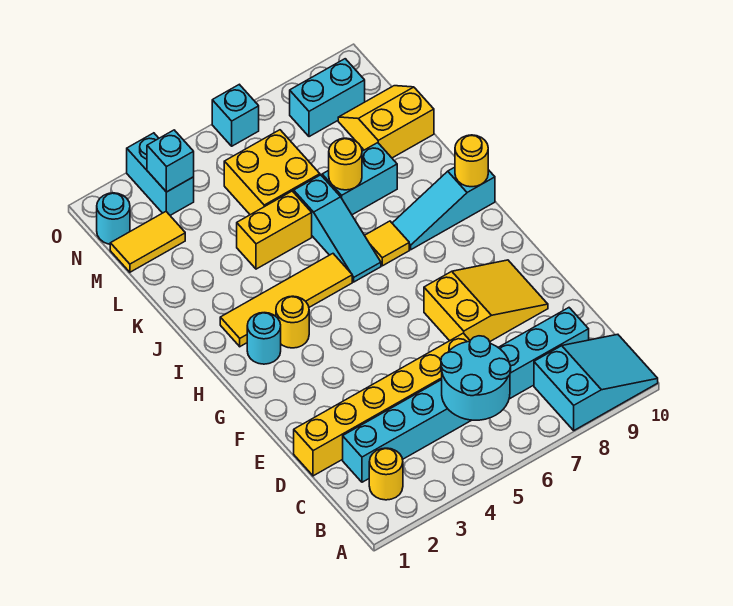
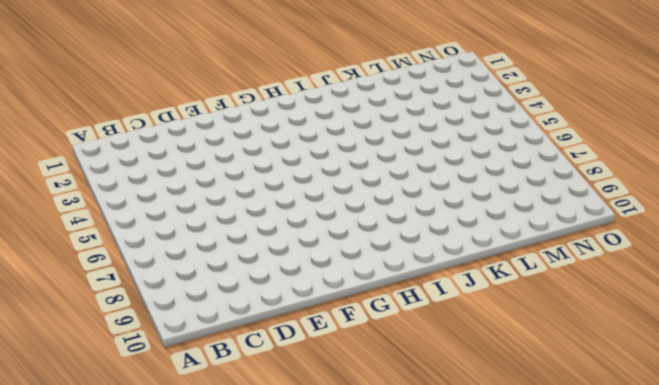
none -> cyan 2x3 slope [534,334,658,430]
none -> yellow 1x1 round brick [369,448,403,500]
none -> cyan 1x8 brick [343,308,589,482]

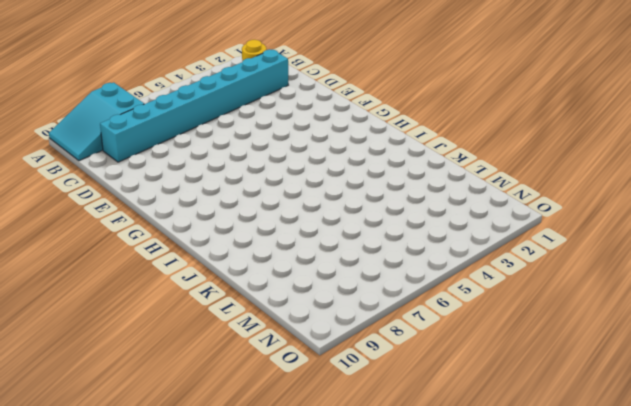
none -> yellow 1x6 brick [294,333,470,476]
none -> yellow 2x3 slope [424,260,548,342]
none -> cyan 1x1 round brick [247,313,281,364]

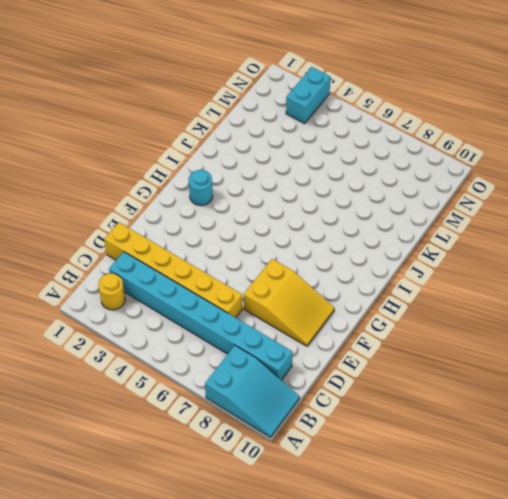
none -> yellow 1x1 round brick [276,296,309,348]
none -> yellow 1x4 tile [220,254,352,347]
none -> cyan 1x3 slope [294,175,381,282]

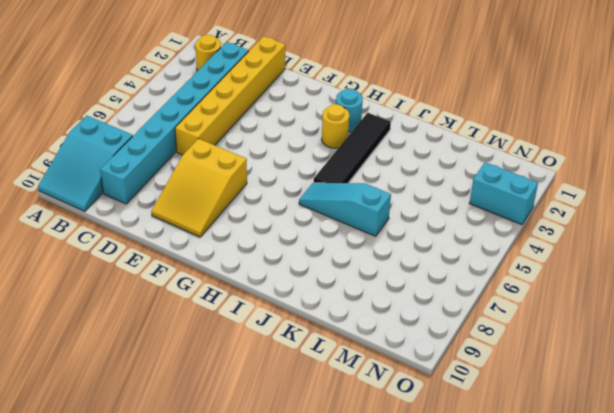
black 1x4 tile [314,113,391,183] -> yellow 1x4 tile [220,254,352,347]
none -> yellow 1x1 tile [365,221,409,266]
none -> cyan 1x3 slope [392,167,495,250]
none -> yellow 1x2 brick [237,191,312,269]

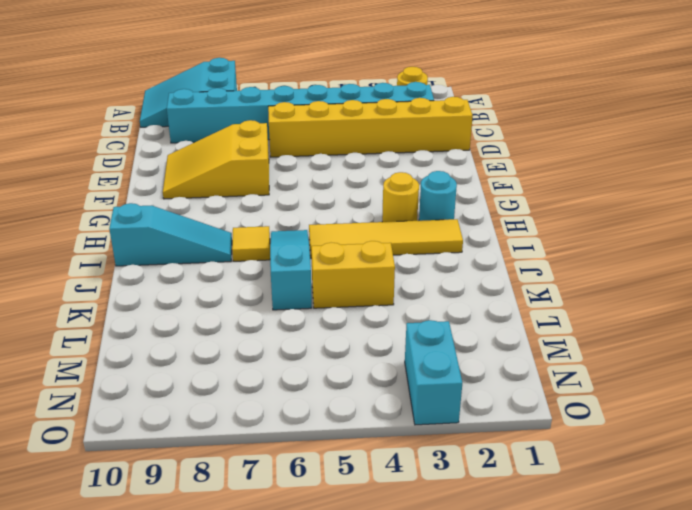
none -> cyan 1x2 brick [322,143,397,215]
none -> yellow 2x2 brick [224,130,320,215]
none -> yellow 2x2 slope [338,86,434,158]

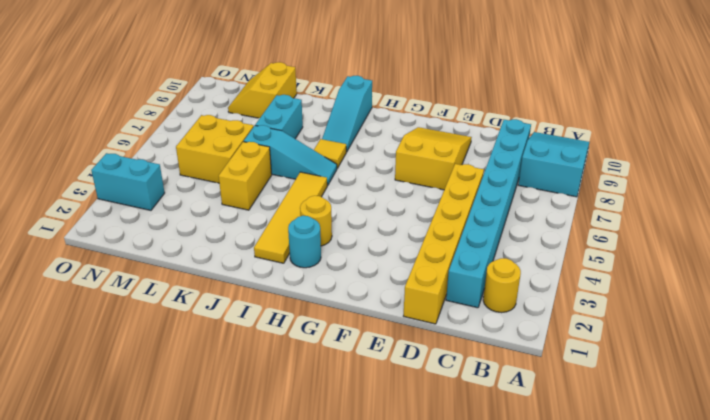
none -> yellow 1x2 tile [110,212,185,272]
none -> cyan 1x1 round brick [97,193,130,244]
none -> cyan 1x2 brick [290,59,365,137]

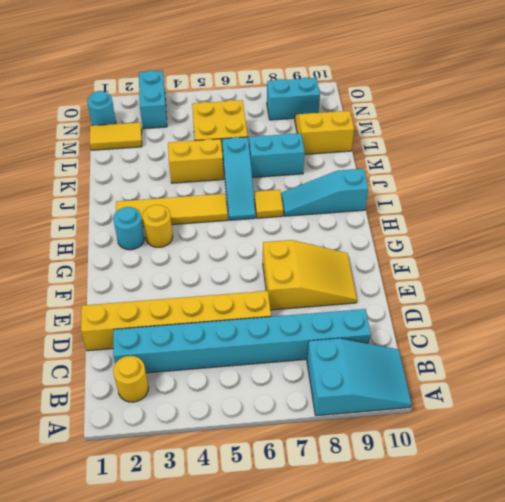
none -> cyan 1x1 brick [212,84,259,146]
none -> cyan 2x2 round brick [441,336,511,420]
none -> yellow 1x1 round brick [455,135,488,187]

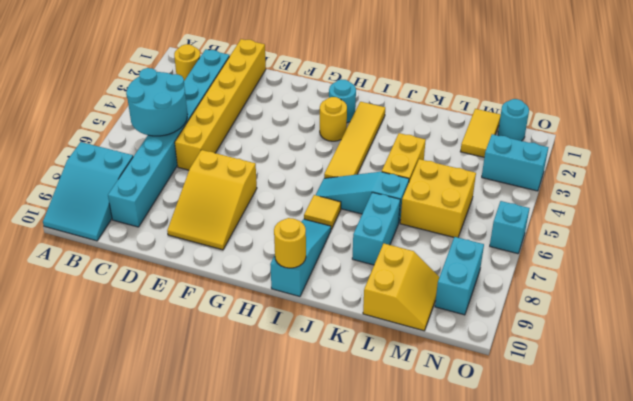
none -> yellow 1x1 round brick [329,138,362,190]
none -> cyan 1x1 brick [147,130,194,192]

